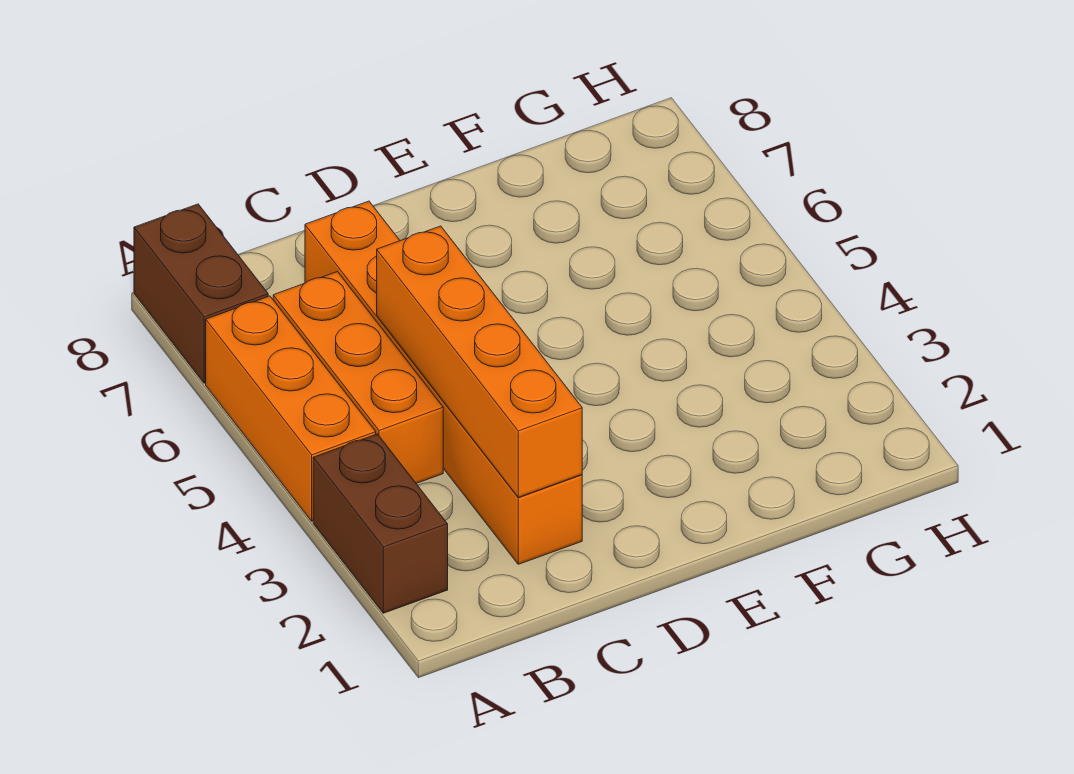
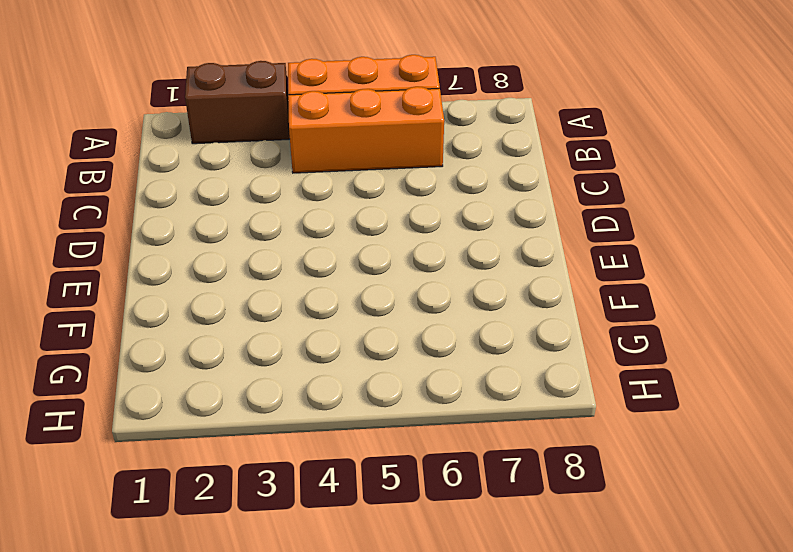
none -> brown 1x2 brick [134,204,268,383]
none -> orange 1x6 brick [305,201,582,564]

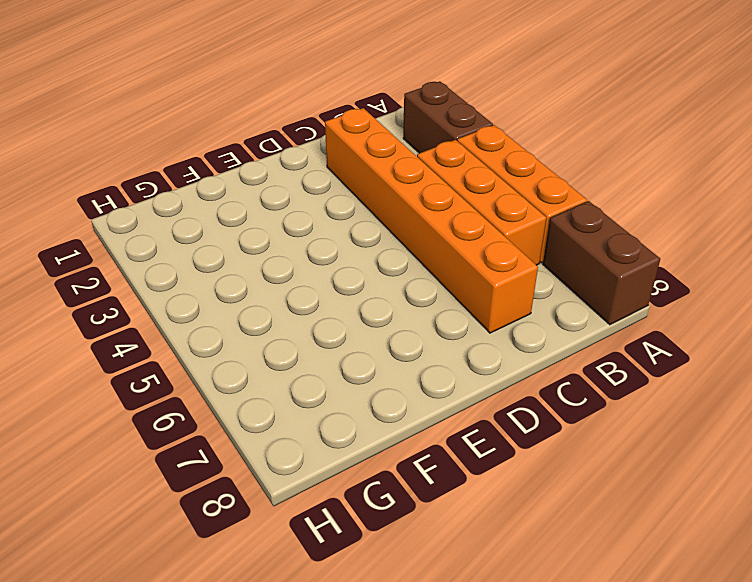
none -> orange 1x4 brick [377,226,582,497]

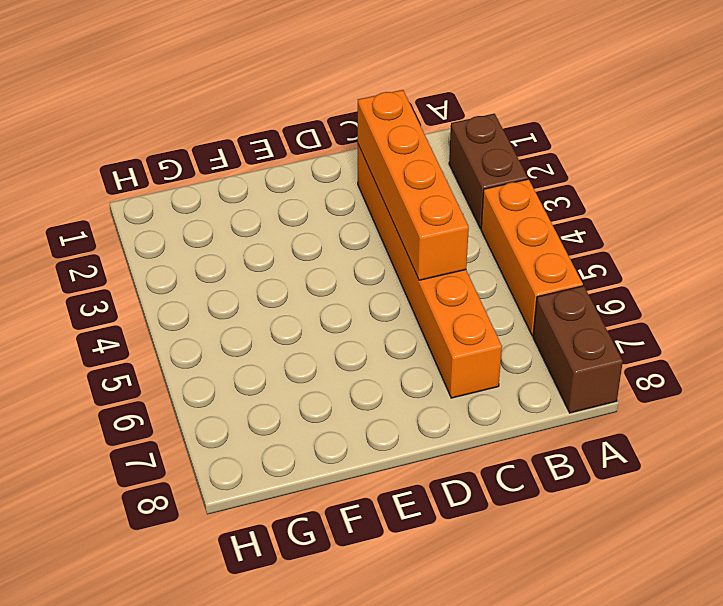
none -> orange 1x3 brick [273,272,443,483]

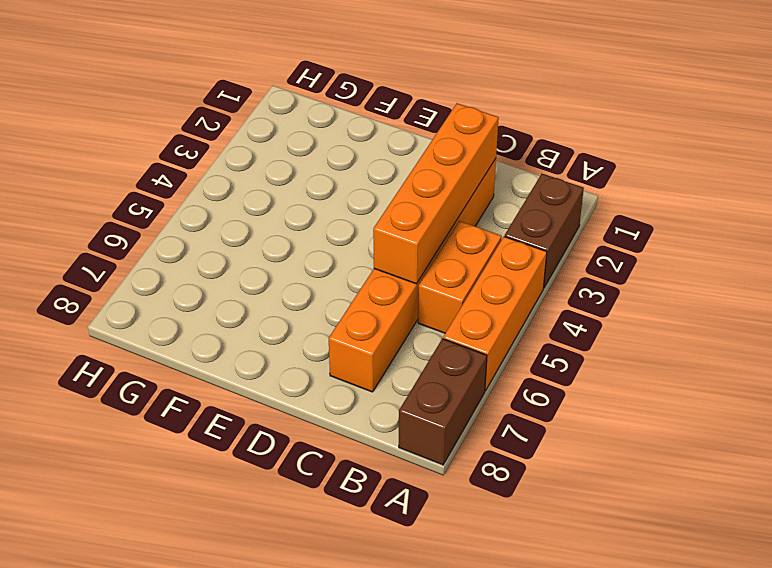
orange 1x2 brick [418,221,502,333] -> orange 1x3 brick [273,272,443,483]

